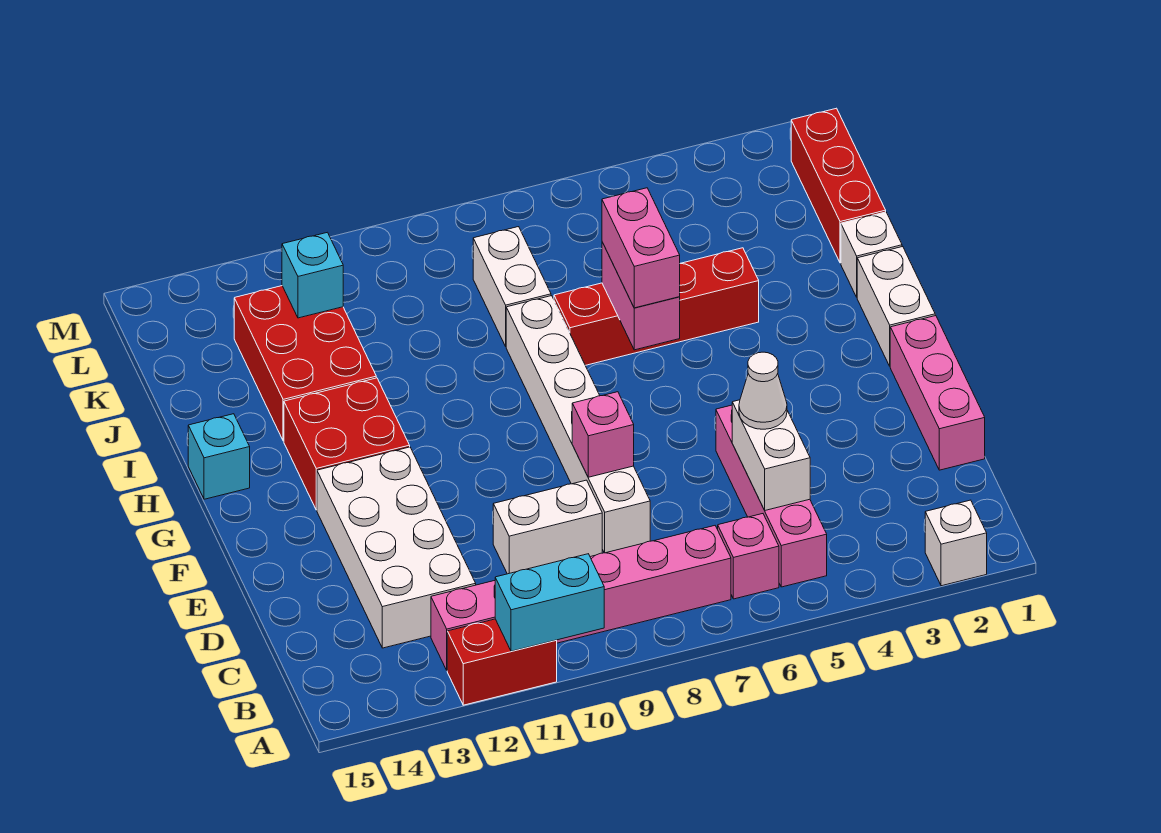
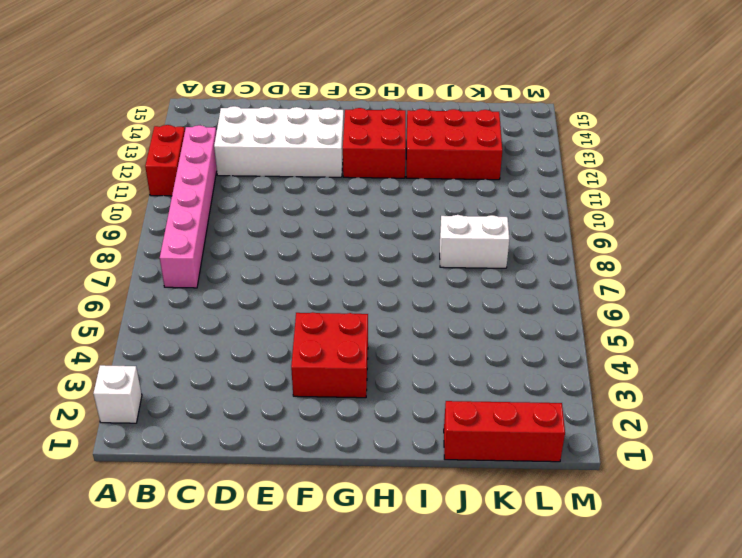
red 2x2 brick [291,312,368,398] -> none
none -> pink 1x4 brick [716,405,827,587]
none -> pink 1x1 brick [718,514,779,599]
none -> pink 1x3 brick [890,316,985,470]

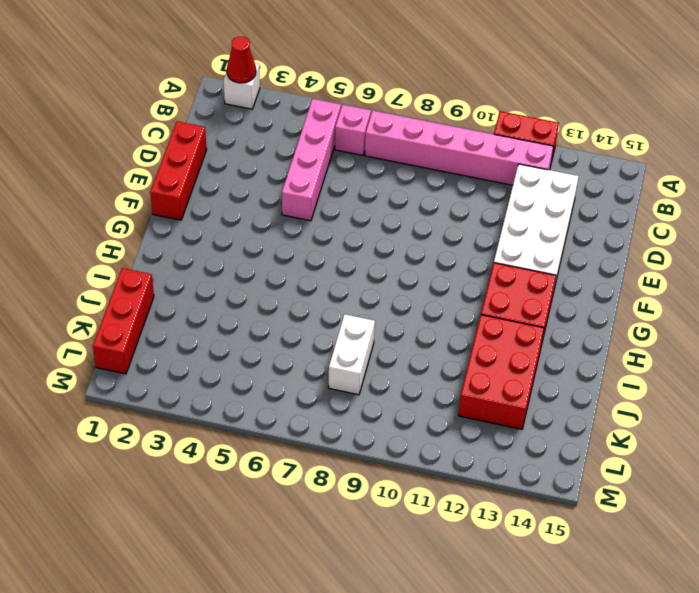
red 1x1 cone [227,37,256,83] -> none
red 1x3 brick [150,121,207,220] -> pink 1x3 brick [890,316,985,470]
none -> white 1x6 brick [506,296,650,553]
none -> white 1x2 brick [493,480,602,574]
none -> white 1x2 brick [857,247,935,366]

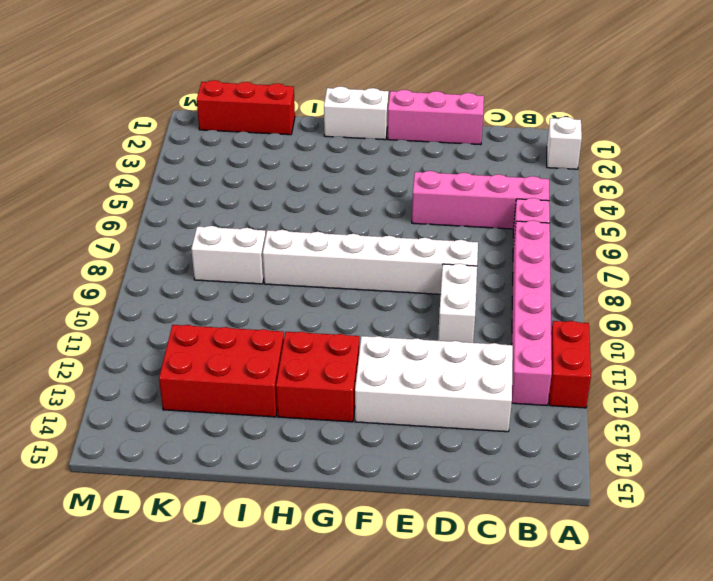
none -> cyan 1x1 brick [188,414,250,499]
none -> white 1x1 brick [841,212,902,297]
none -> red 1x4 brick [554,248,759,365]

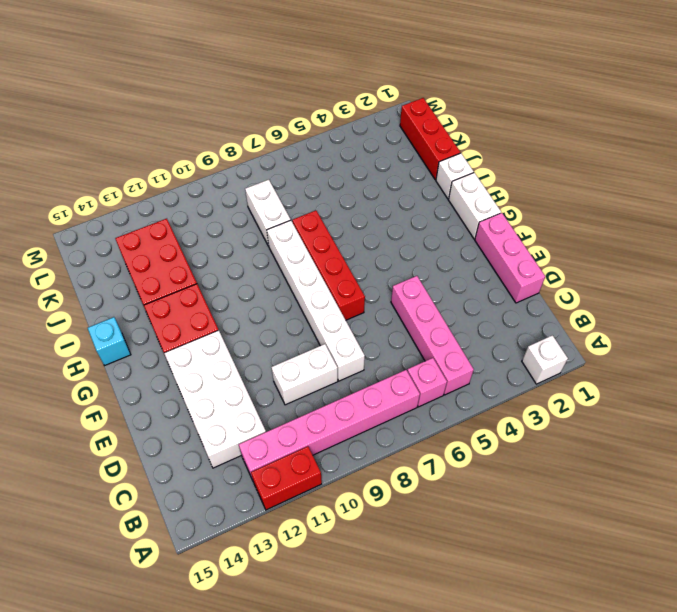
red 1x4 brick [292,211,365,320] -> red 1x4 brick turned to [554,248,759,365]
none -> cyan 1x2 brick [495,554,604,651]
none -> white 1x2 brick [732,400,810,510]
none -> pink 1x1 brick [572,392,634,477]

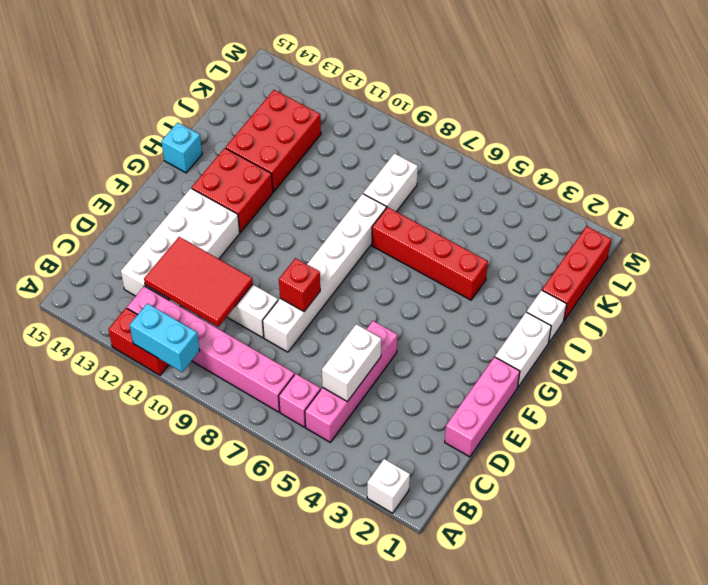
red 2x3 tile [144,237,253,327] -> none
red 1x1 brick [279,258,320,311] -> pink 1x1 brick [572,392,634,477]
none -> pink 1x2 brick [602,242,680,350]
none -> cyan 1x1 brick [282,232,343,318]
none -> white 1x1 cone [739,352,787,429]

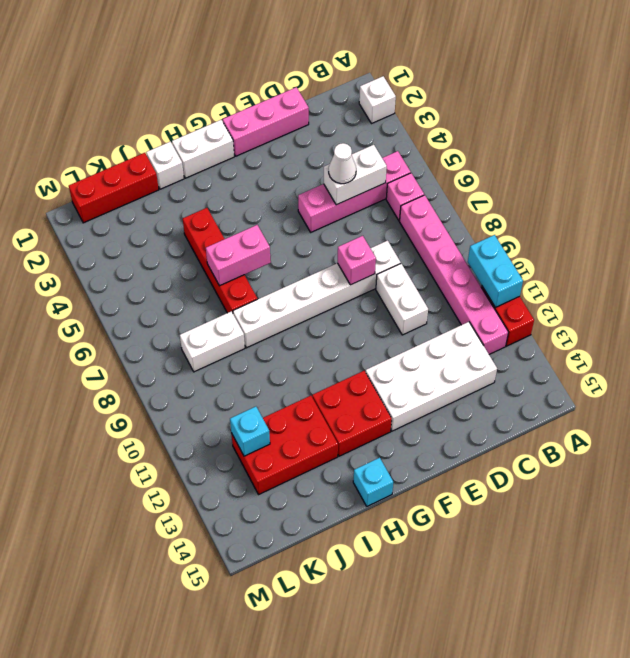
none -> pink 1x2 brick [602,188,680,308]

